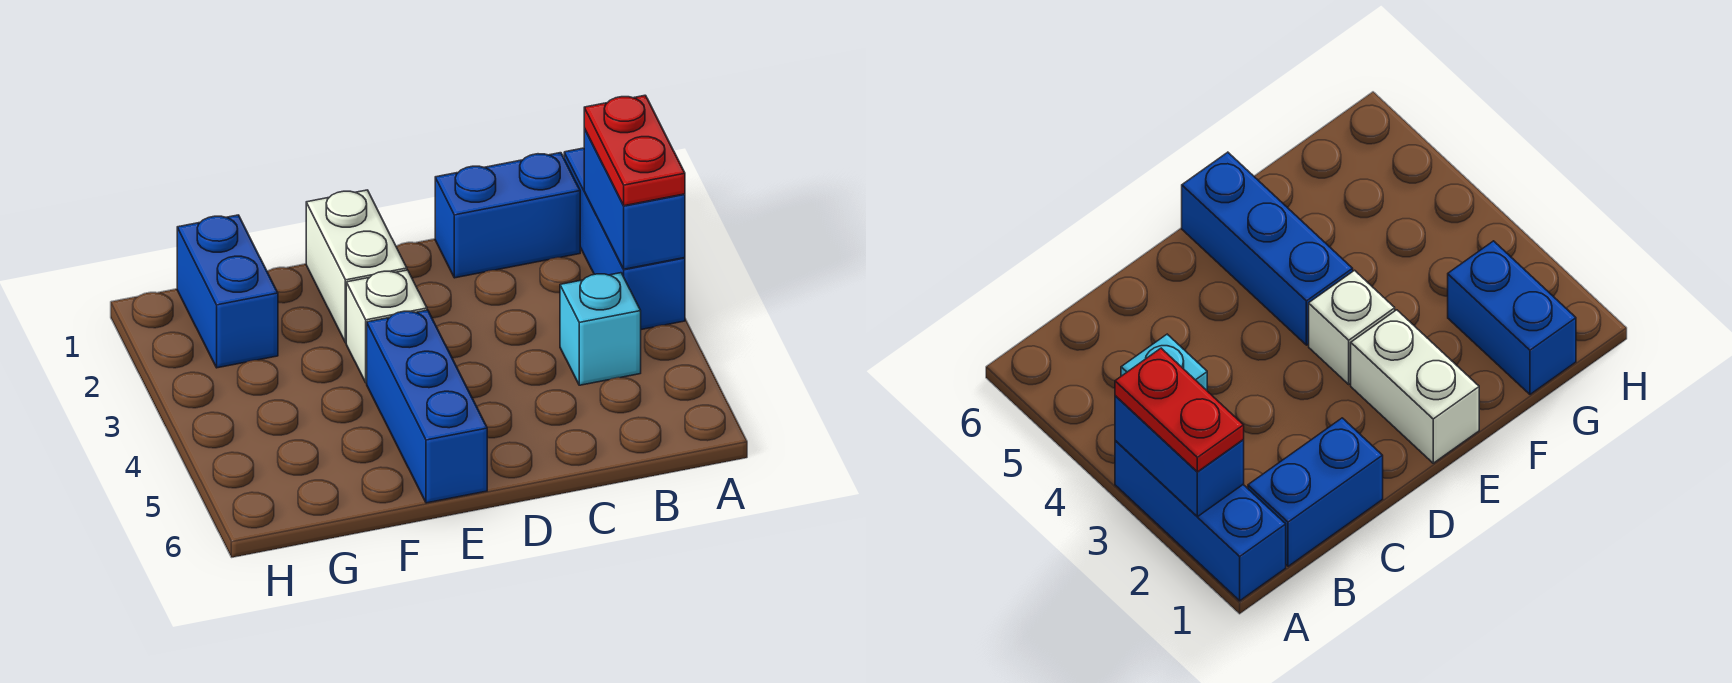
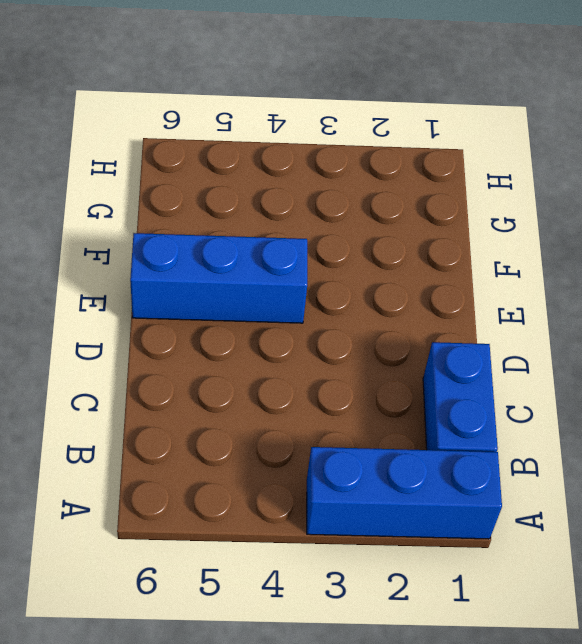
none -> cyan 1x1 brick [560,273,641,385]
none -> white 1x2 brick [306,190,407,343]

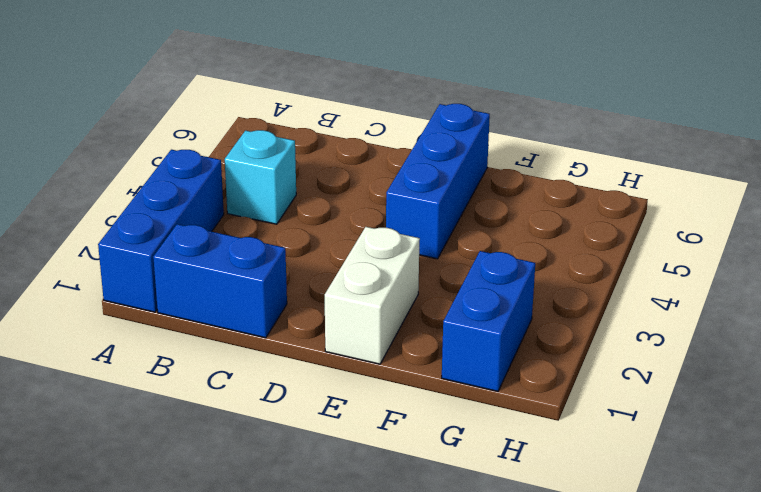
none -> white 1x1 brick [346,270,427,383]
none -> blue 1x2 brick [584,129,685,269]

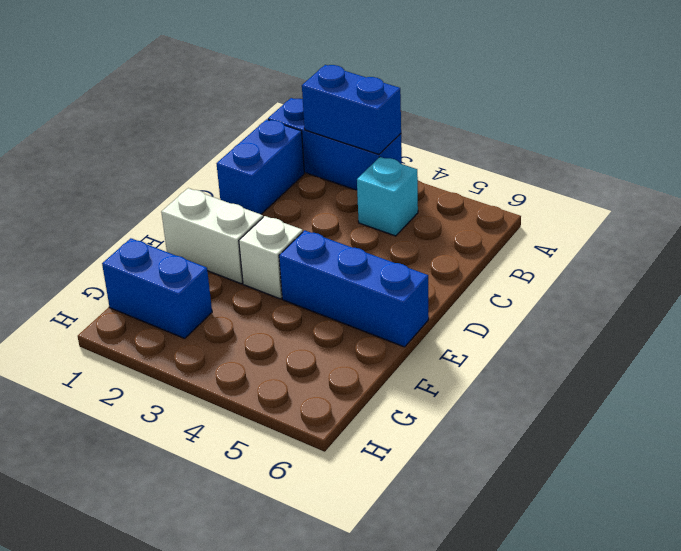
none -> red 1x2 plate [584,95,685,206]

